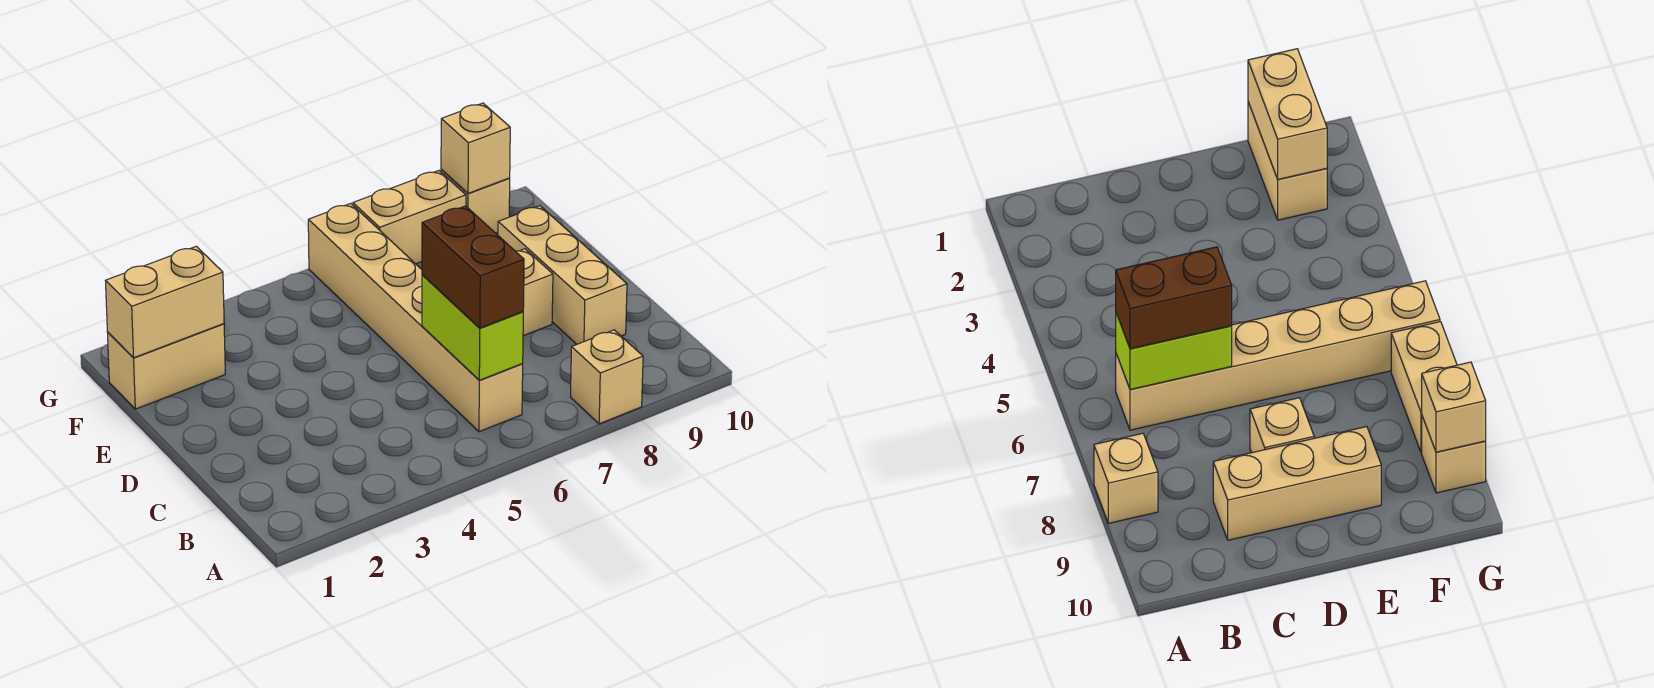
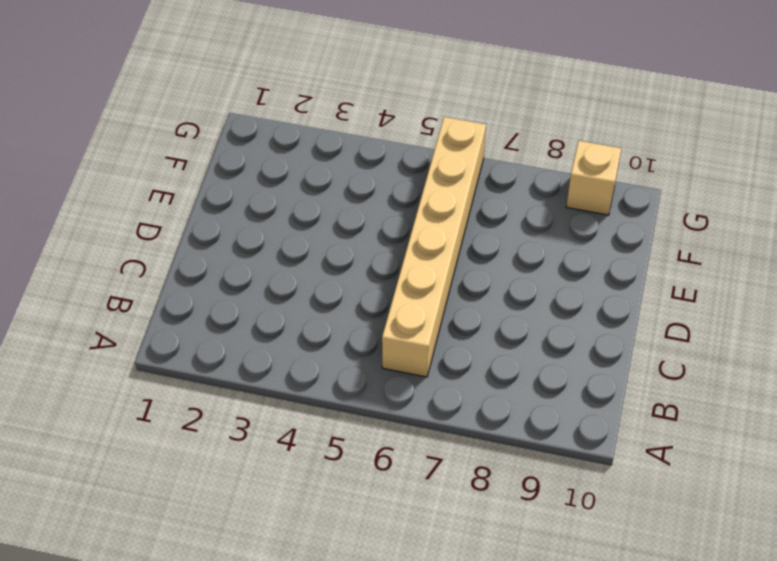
none -> tan 1x1 brick [571,330,643,424]
none -> tan 1x3 brick [498,206,627,344]

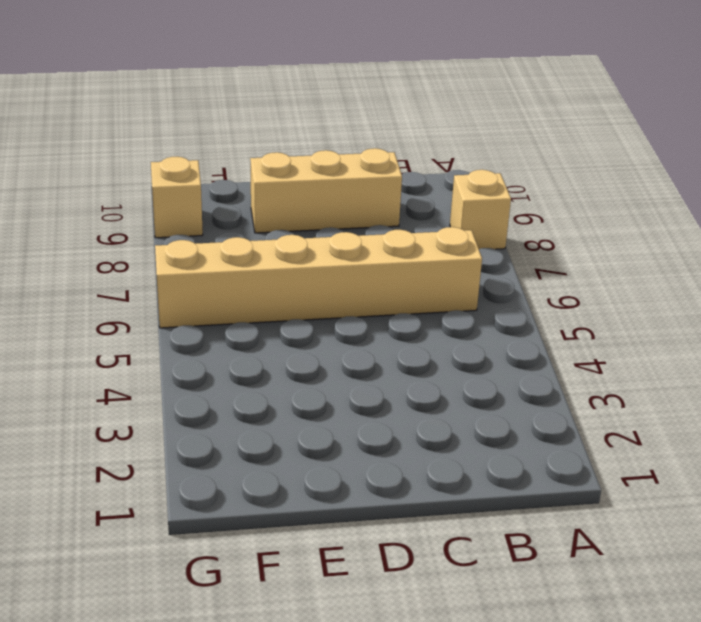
none -> tan 1x1 brick [516,249,553,336]
none -> tan 1x2 brick [107,324,225,409]

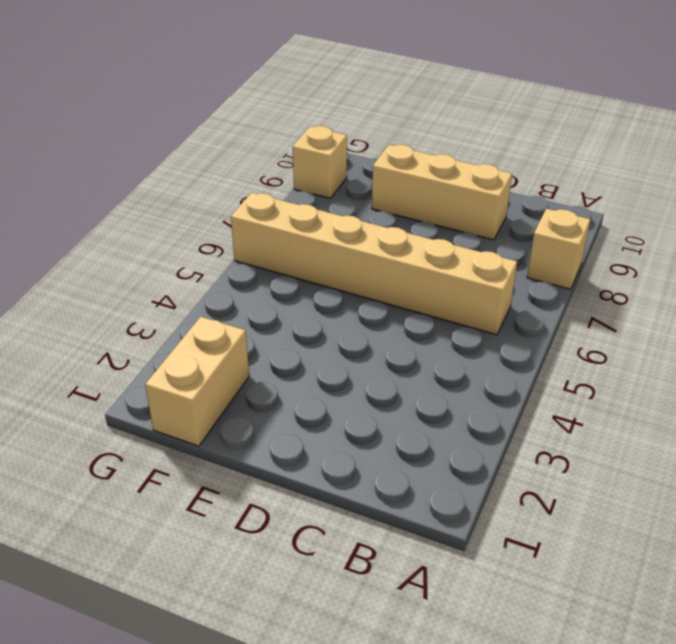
none -> tan 1x1 brick [516,249,553,336]
none -> tan 1x2 brick [353,171,466,264]

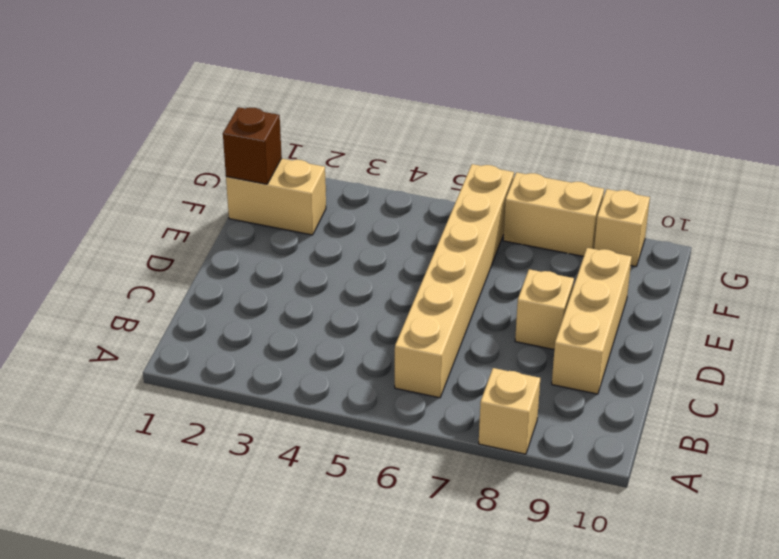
brown 1x1 brick [223,107,282,184] -> tan 1x2 brick [106,246,224,358]
none -> lime 1x2 brick [422,275,523,380]
none -> tan 1x1 brick [441,103,510,193]

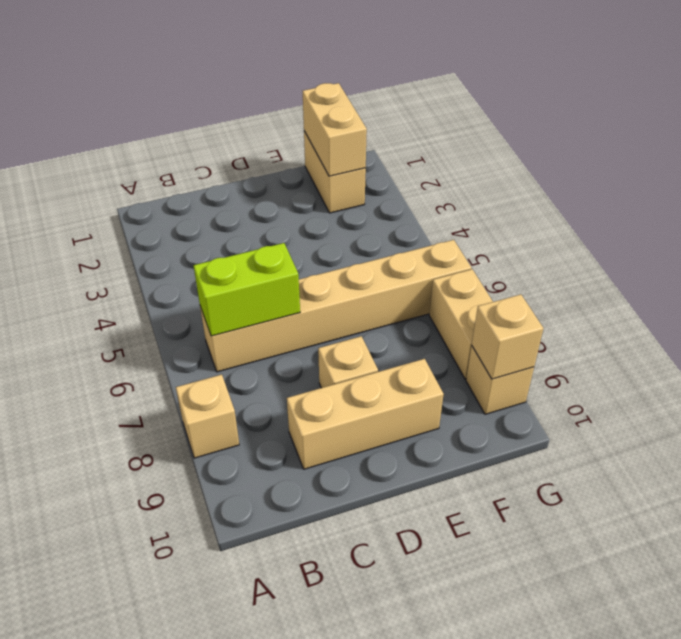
none -> brown 1x2 brick [422,206,524,328]

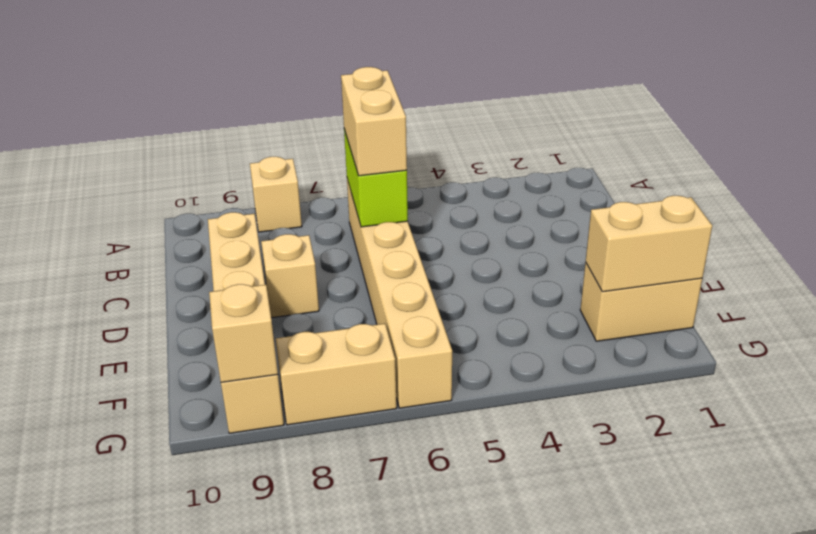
tan 1x2 brick [341,67,407,176] -> brown 1x2 brick [422,206,524,328]

